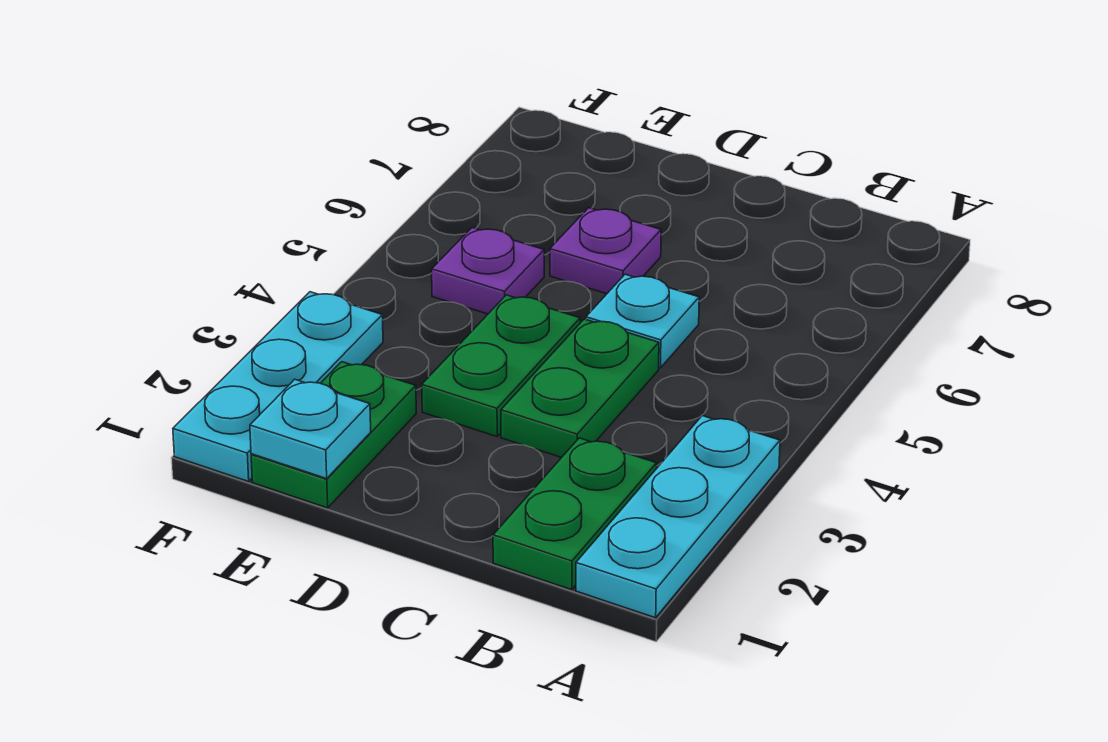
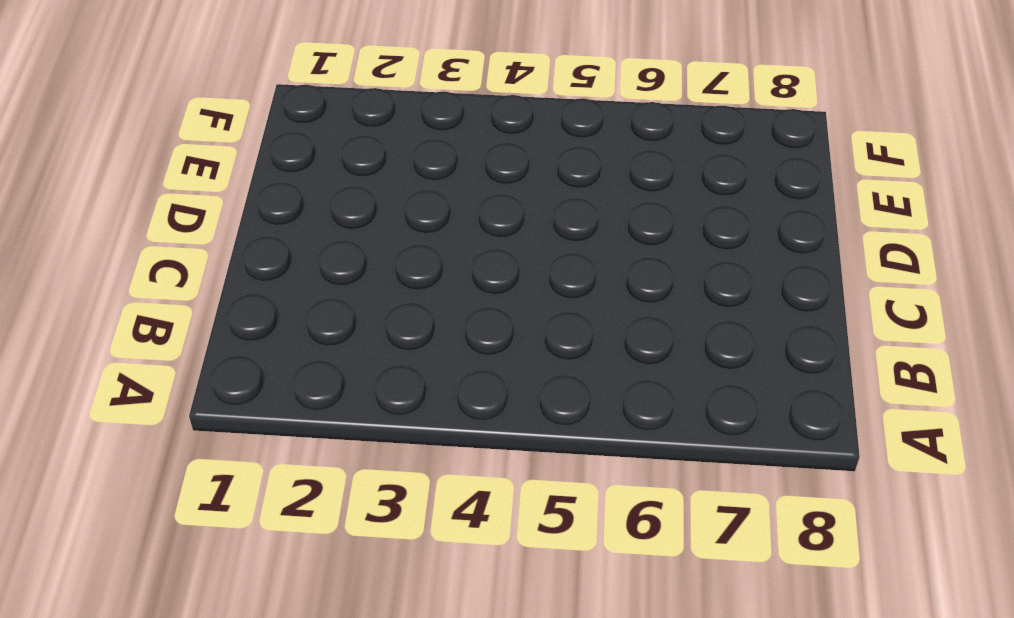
none -> cyan 1x3 plate [576,416,780,618]
none -> green 1x2 plate [493,438,657,590]

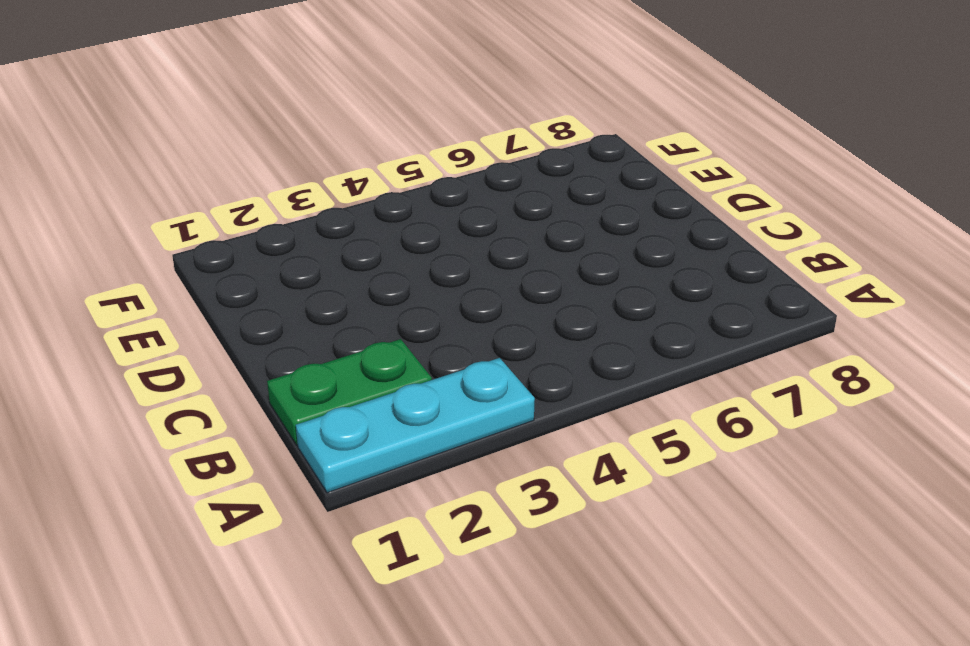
none -> green 1x2 plate [501,319,659,457]
none -> cyan 1x1 plate [586,274,699,368]

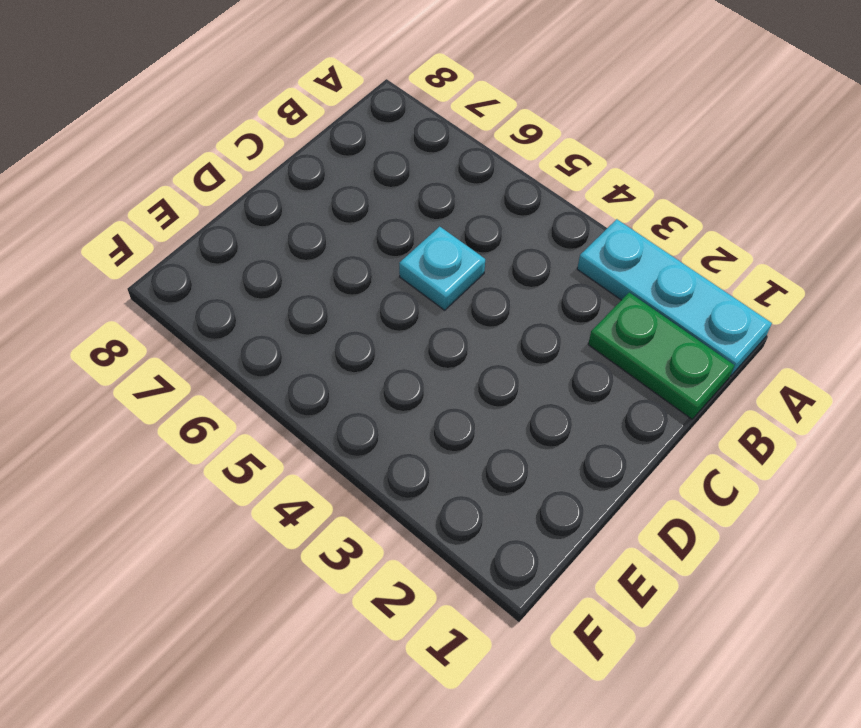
none -> green 1x2 plate [501,319,659,457]
none -> green 1x2 plate [422,295,580,436]

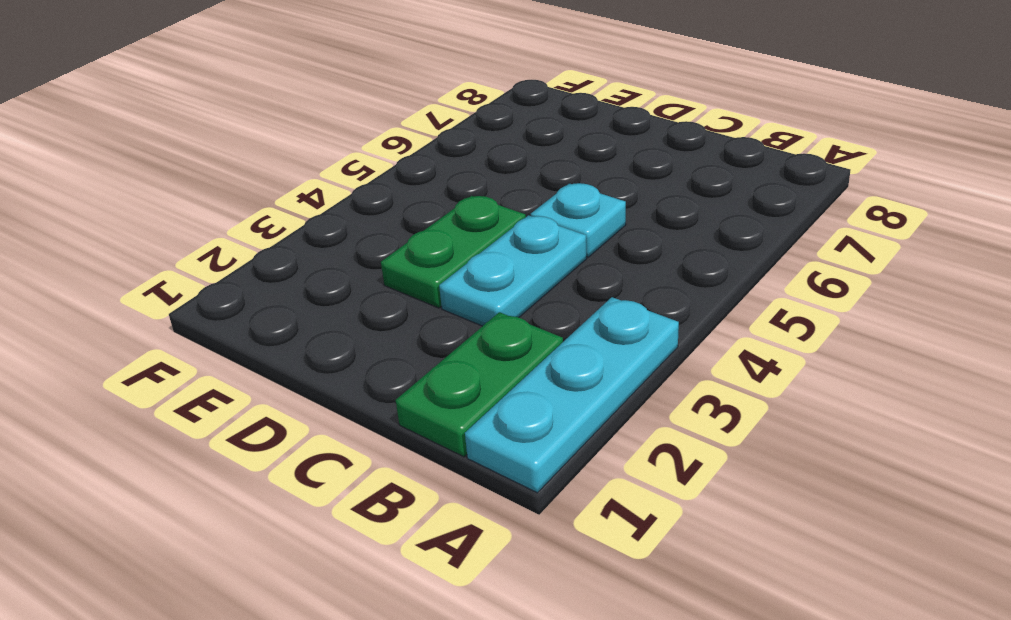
cyan 1x2 plate [439,215,587,326] -> green 1x2 plate [501,319,659,457]
none -> purple 1x1 plate [550,208,661,294]
none -> green 1x2 plate [251,362,416,508]

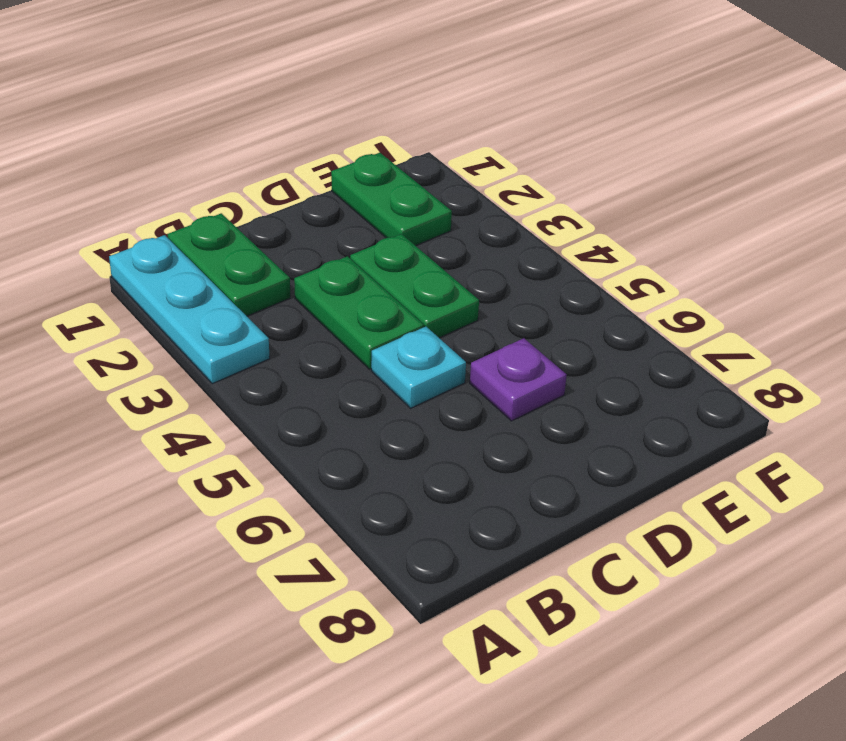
none -> purple 1x1 plate [432,228,544,314]
none -> cyan 1x3 plate [173,292,383,481]

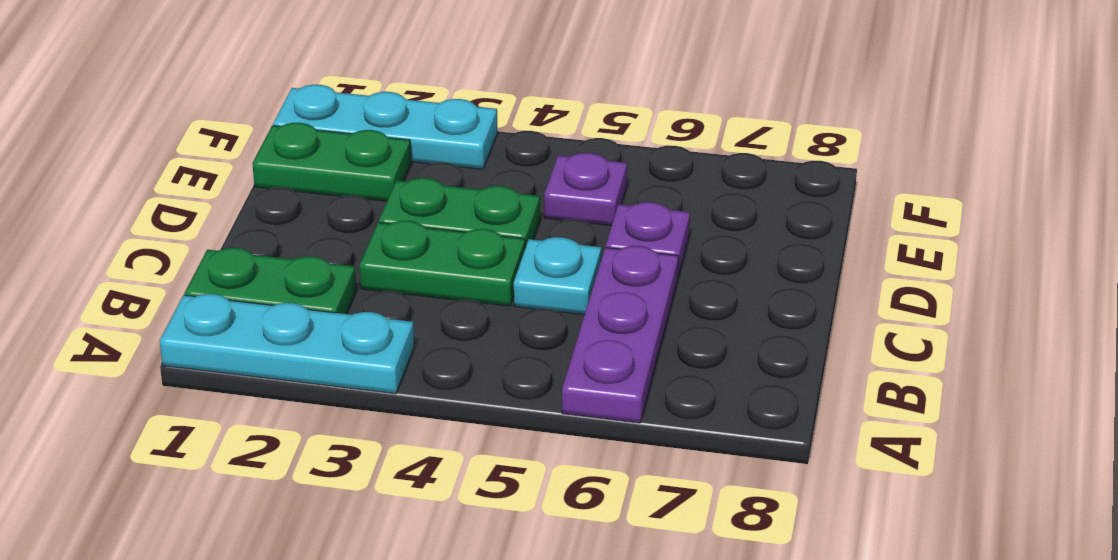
purple 1x3 plate [562,246,678,423] -> none
none -> cyan 1x1 plate [250,379,371,479]

